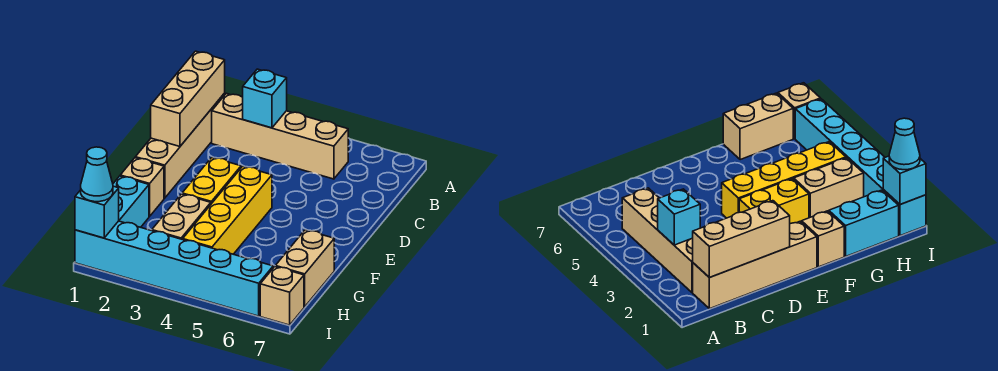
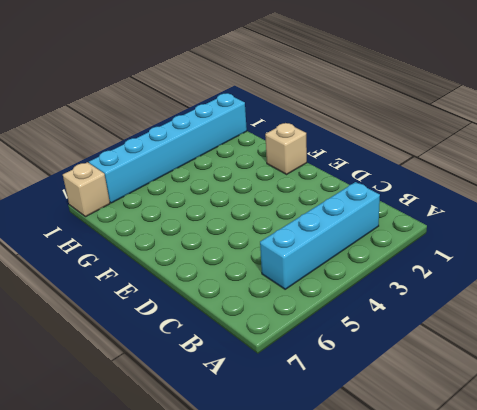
cyan 1x4 brick [260,182,380,289] -> tan 1x4 brick [212,93,348,179]
none -> tan 1x4 brick [135,93,225,198]
none -> yellow 1x2 brick [182,158,241,204]
none -> yellow 1x4 brick [183,166,272,254]

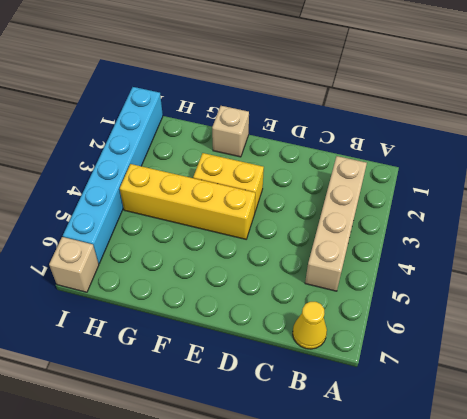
yellow 1x1 cone [293,302,327,349] -> none
none -> tan 1x4 brick [135,93,225,198]
none -> cyan 1x2 brick [113,176,149,227]
none -> tan 1x2 brick [152,194,211,240]

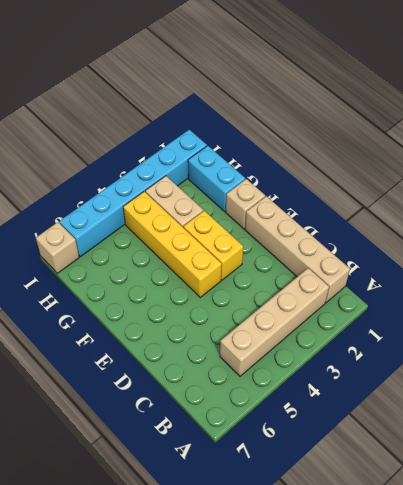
none -> tan 1x2 brick [275,230,334,307]
none -> tan 1x3 brick [151,51,225,147]
none -> cyan 1x1 brick [243,69,287,128]

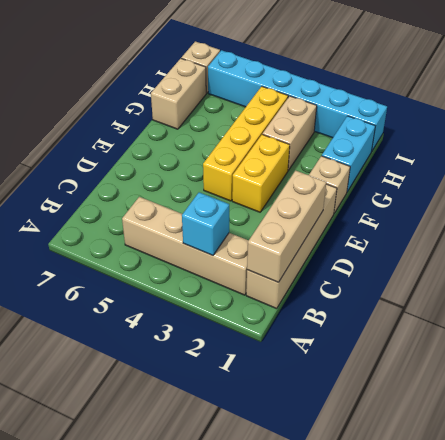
none -> cyan 1x1 brick [75,186,119,238]
none -> cyan 1x1 cone [81,147,113,202]

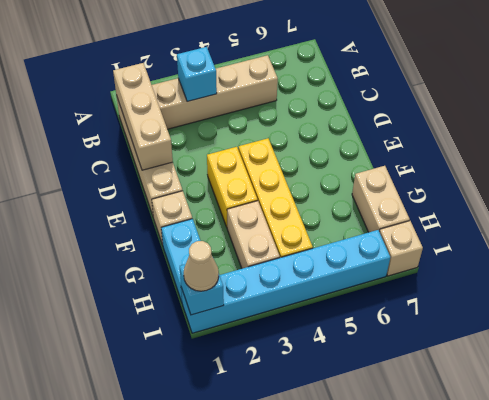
tan 1x1 cone [184,241,219,291] -> cyan 1x1 cone [81,147,113,202]

